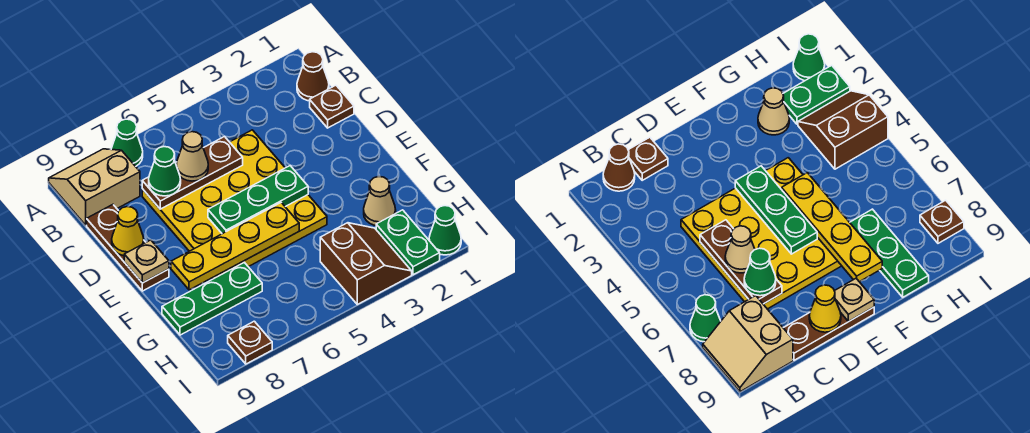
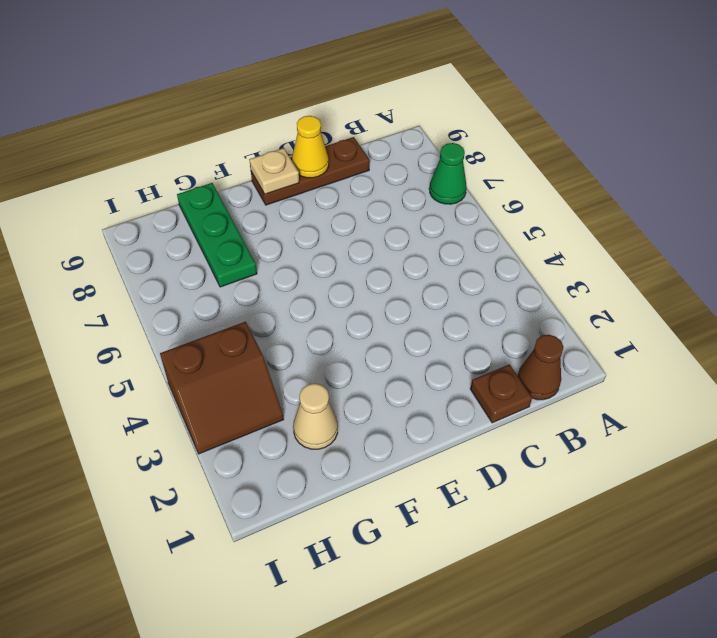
none -> tan 2x2 slope [49,149,140,225]
none -> yellow 4x4 plate [142,130,327,279]
none -> green 1x2 plate [376,210,440,275]

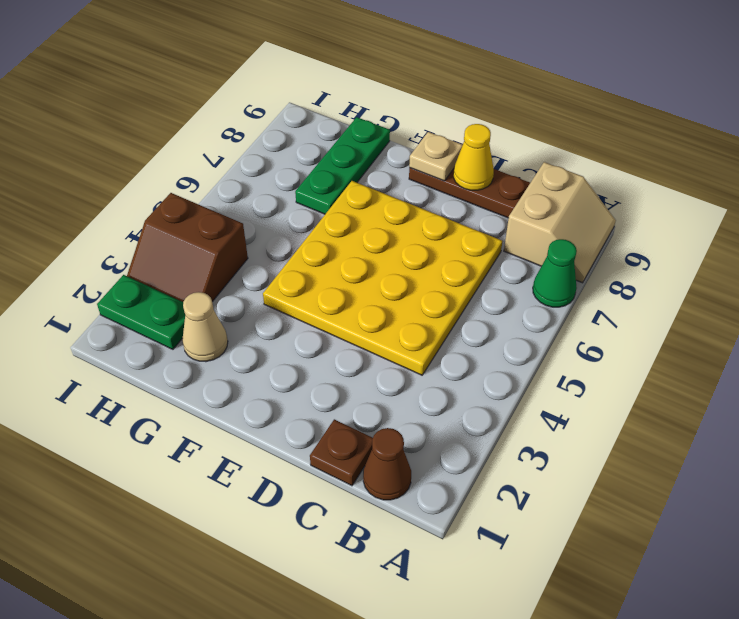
none -> green 1x1 cone [429,206,461,255]
none -> brown 1x1 plate [228,321,272,364]
none -> brown 1x3 plate [142,136,243,209]

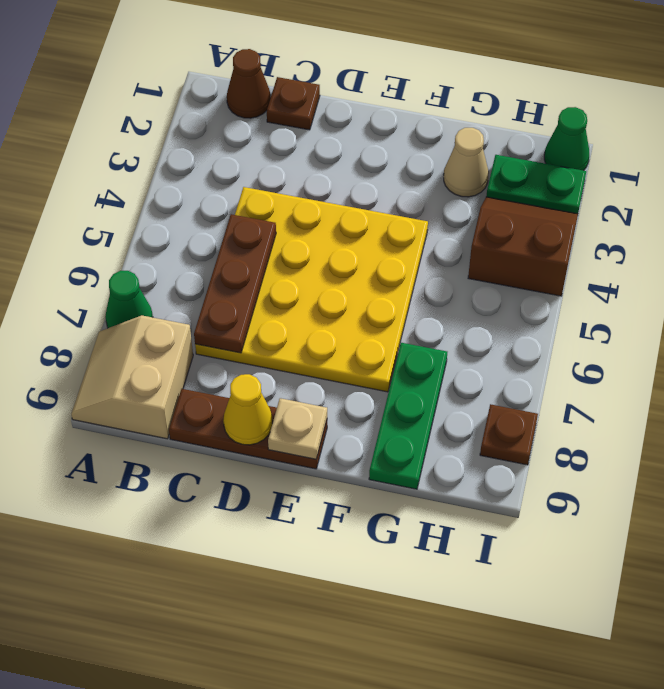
none -> green 1x3 plate [208,166,308,234]
none -> yellow 1x4 plate [171,203,299,290]
none -> tan 1x1 cone [176,132,208,181]

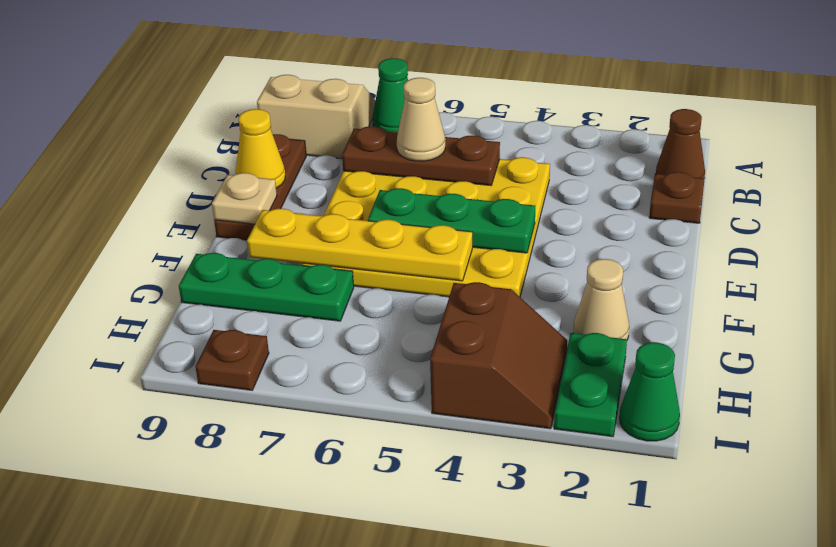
none -> green 1x1 cone [149,147,181,196]

